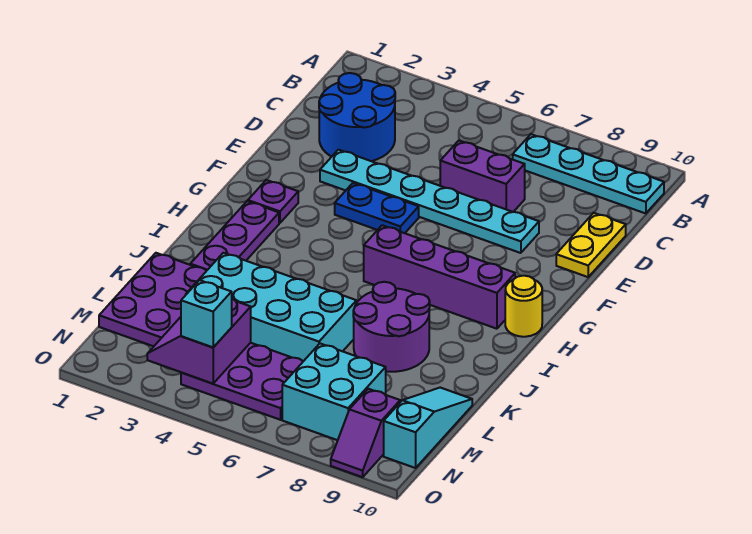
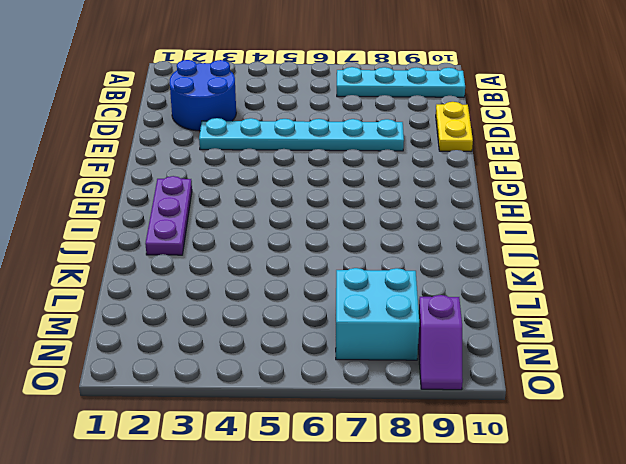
none -> purple 1x2 brick [440,141,525,212]
none -> blue 1x2 plate [335,183,419,233]
none -> purple 1x1 plate [248,180,298,223]

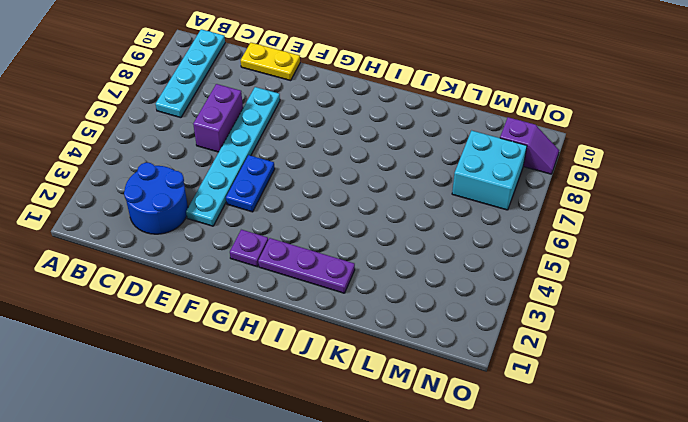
none -> purple 1x4 brick [364,225,515,329]
none -> yellow 1x1 round brick [505,276,542,337]
none -> purple 2x2 round brick [353,282,430,372]

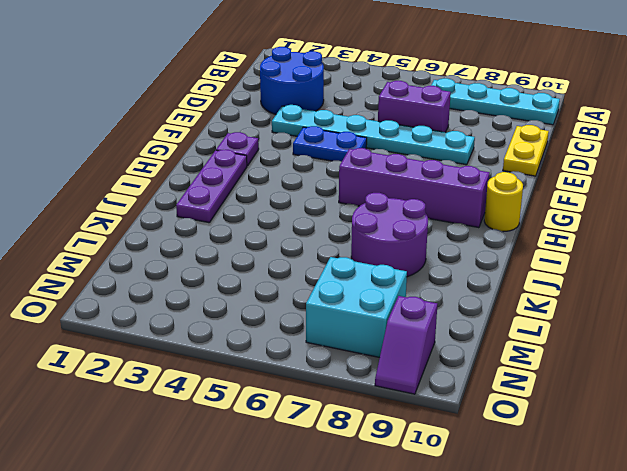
none -> purple 2x3 plate [99,253,206,346]
none -> cyan 2x4 brick [186,253,357,361]
none -> cyan 1x3 slope [384,388,472,468]

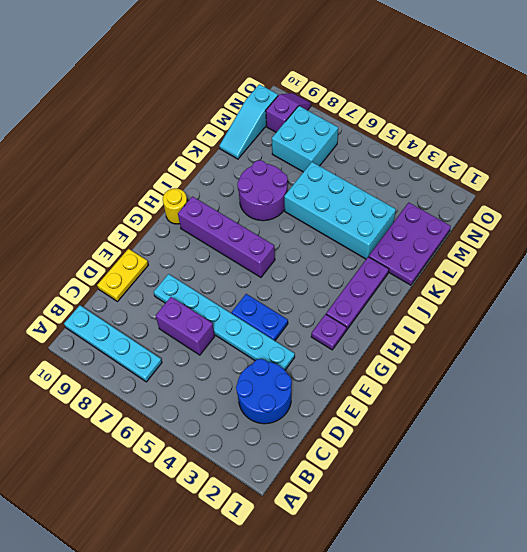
none -> purple 2x3 plate [181,343,303,420]
none -> purple 2x2 slope [147,299,251,384]
none -> cyan 1x1 brick [181,280,232,347]

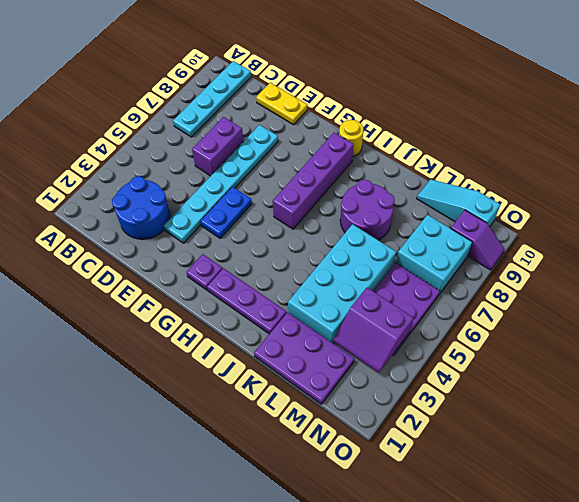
none -> cyan 1x1 brick [181,280,232,347]

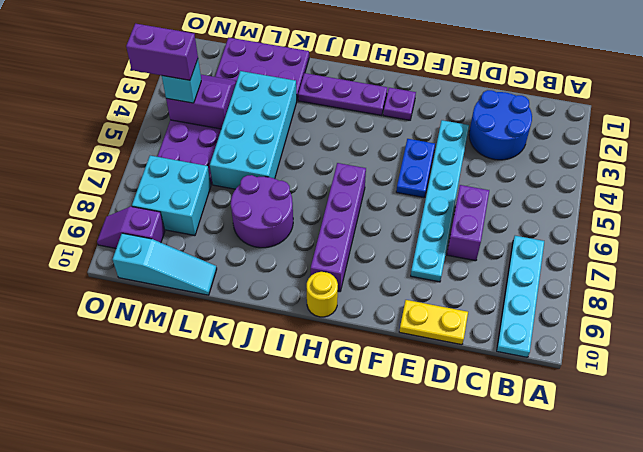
purple 1x2 brick [126,24,198,80] -> none

